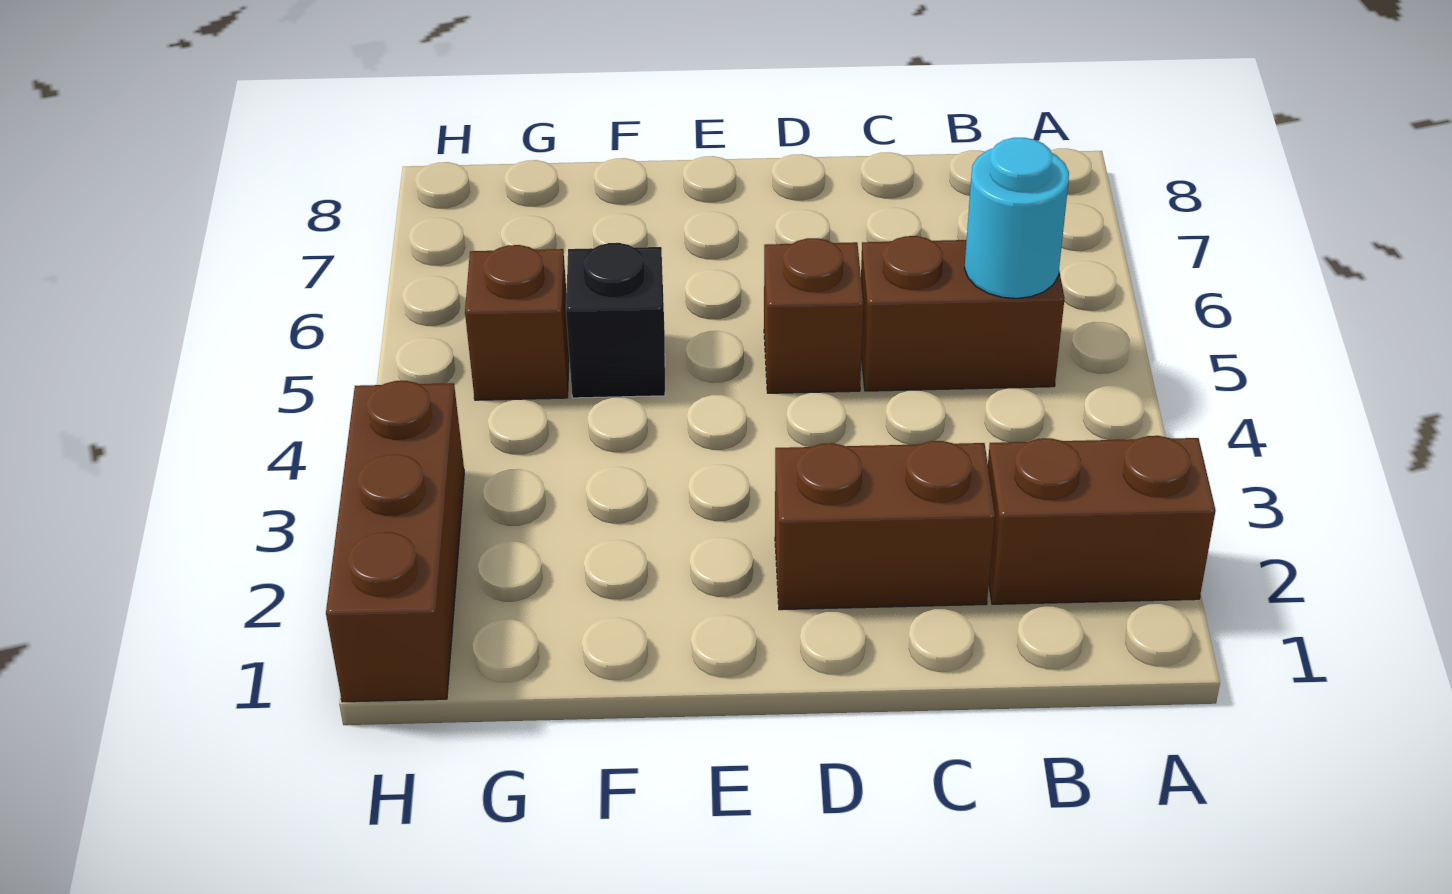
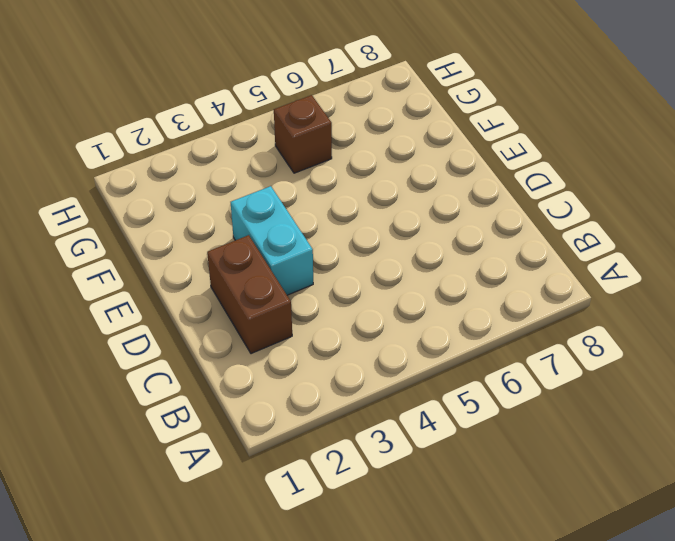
cyan 1x2 brick [231,186,313,295] -> none
none -> brown 1x2 brick [988,436,1216,604]
none -> brown 1x2 brick [861,236,1065,391]

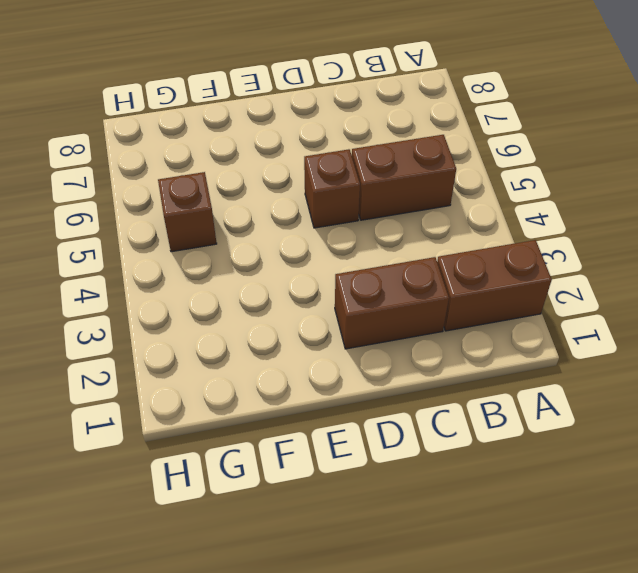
none -> black 1x1 brick [566,243,665,398]
none -> brown 1x3 brick [326,381,464,702]

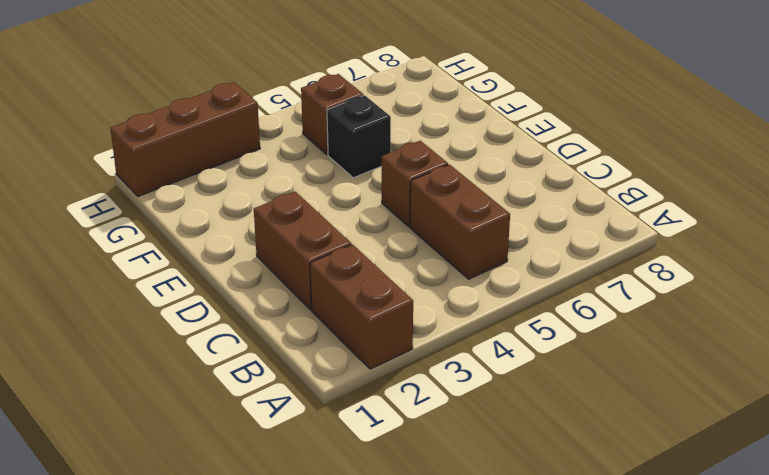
none -> cyan 1x1 round brick [964,138,1069,298]

